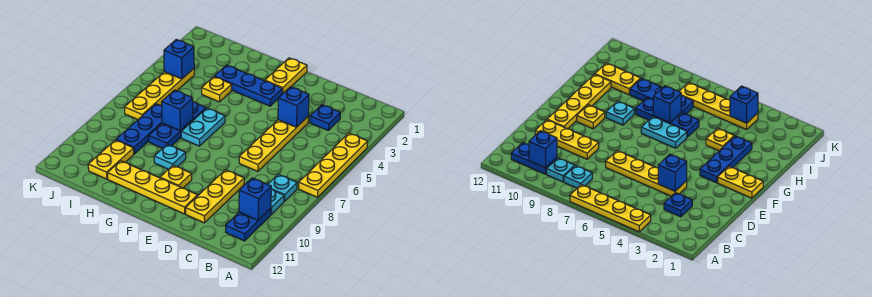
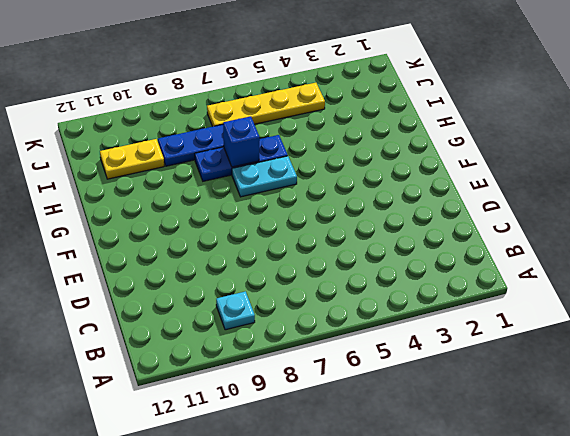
none -> yellow 1x4 plate [299,133,368,197]
none -> cyan 1x1 plate [268,174,297,201]
none -> blue 1x2 plate [226,208,271,241]

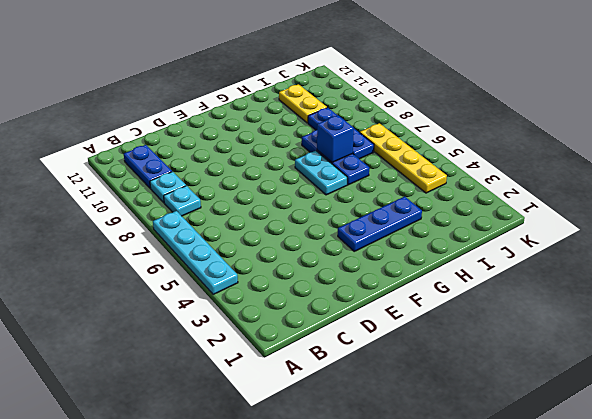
cyan 1x4 plate [153,211,238,294] -> yellow 1x4 plate [299,133,368,197]
none -> blue 1x1 plate [310,105,340,130]
none -> yellow 1x4 plate [239,117,308,171]
none -> yellow 1x3 plate [186,170,244,223]

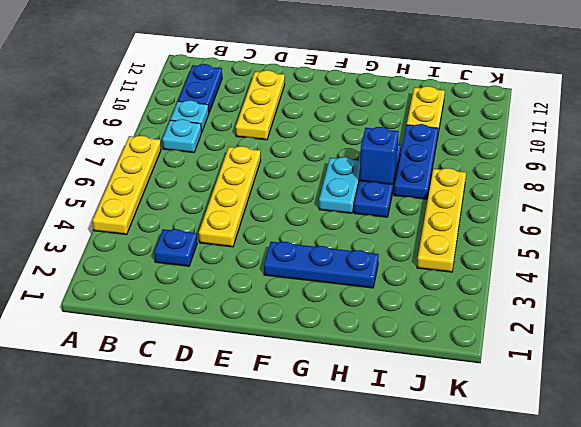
none -> yellow 1x4 plate [107,161,198,214]
none -> yellow 1x2 plate [265,58,307,94]
none -> yellow 1x1 plate [160,165,192,188]

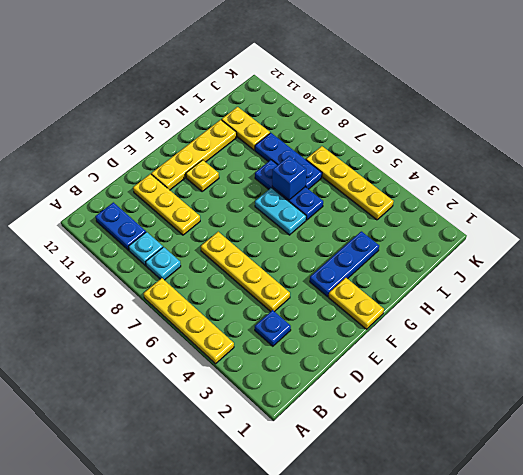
none -> cyan 1x1 plate [154,144,186,169]
none -> yellow 1x1 plate [202,77,232,102]
none -> blue 1x1 brick [239,178,271,220]

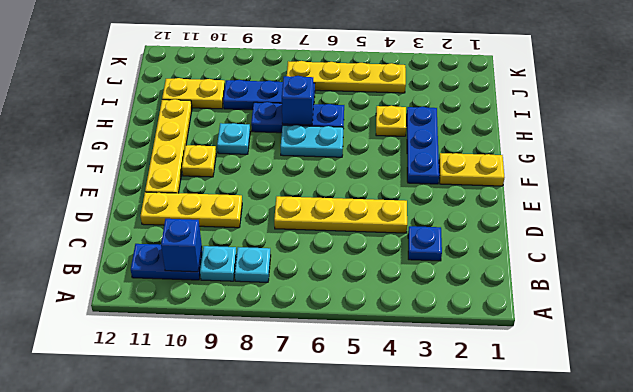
none -> yellow 1x4 plate [299,133,368,197]
none -> blue 1x1 brick [278,87,309,127]
none -> blue 1x1 brick [164,39,194,79]

